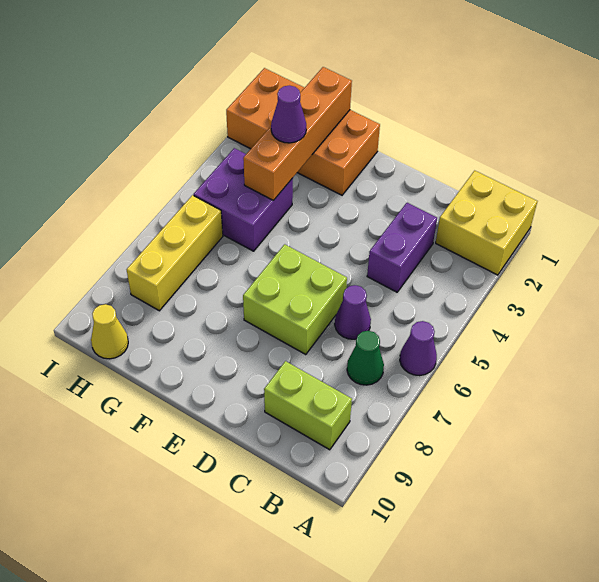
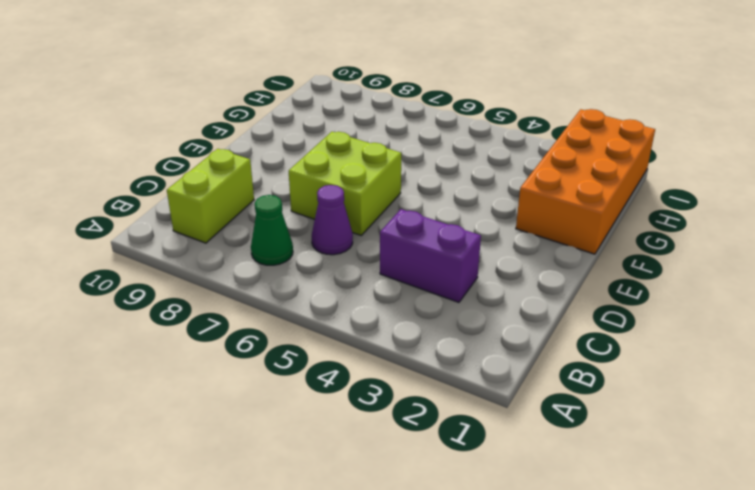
none -> yellow 2x2 brick [436,171,537,275]
none -> purple 1x1 cone [400,321,437,376]
none -> purple 2x2 brick [193,148,293,251]

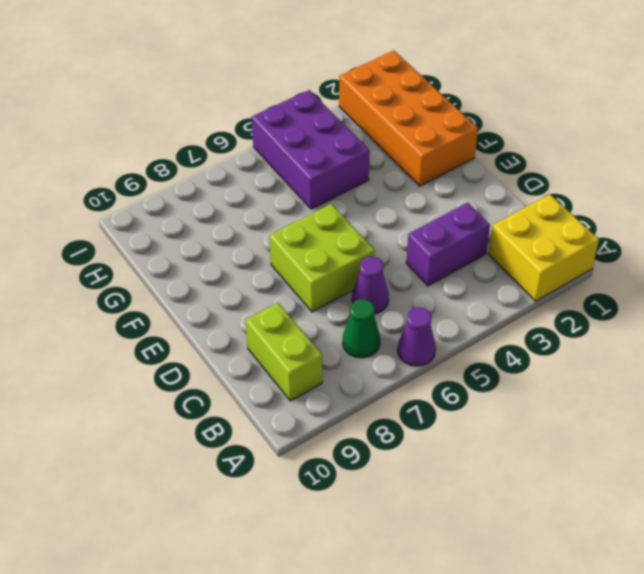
purple 2x3 brick [252,90,370,209] -> purple 2x2 brick [193,148,293,251]
none -> yellow 1x3 brick [127,195,223,311]
none -> yellow 1x1 cone [91,304,128,359]
none -> orange 1x4 brick [243,67,352,200]

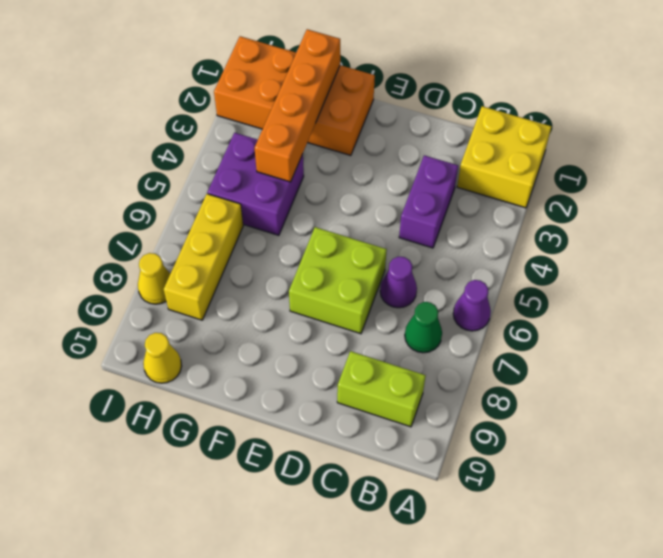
yellow 1x1 cone [138,253,170,304] -> none
none -> purple 1x1 cone [271,86,306,143]

